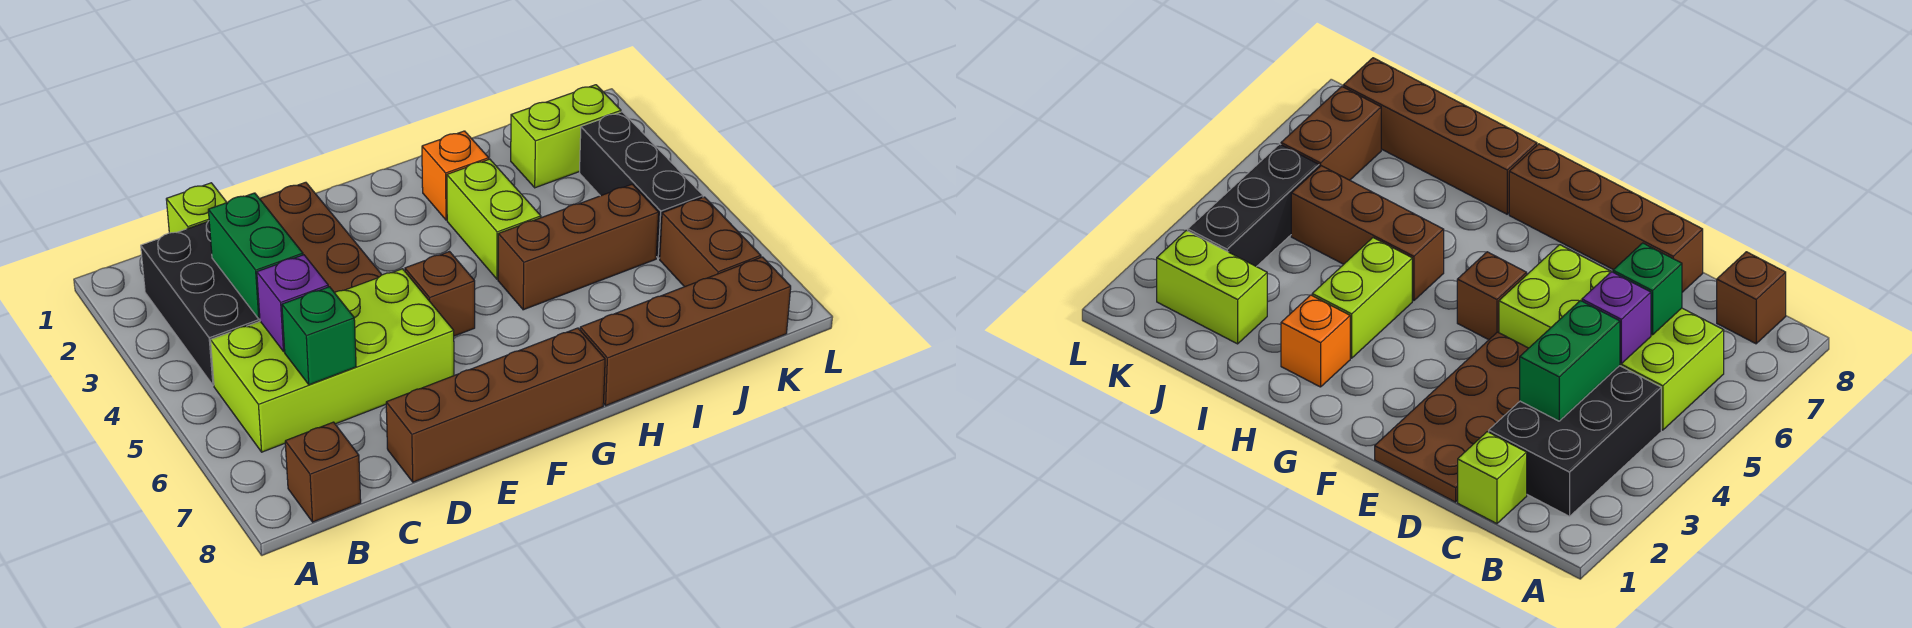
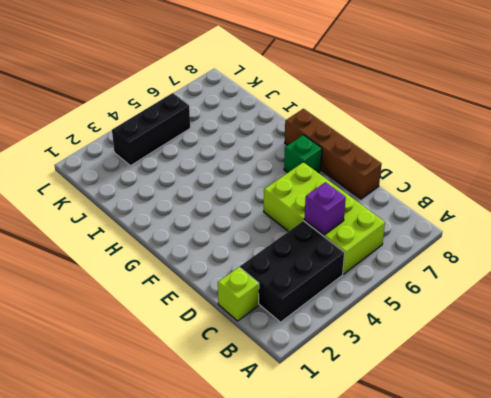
green 1x1 brick [284,135,322,173] -> green 1x1 brick moved to [282,287,356,385]
none -> brown 1x1 brick [285,422,361,522]
none -> brown 2x4 plate [260,182,382,292]
none -> brown 1x1 brick [405,252,475,336]

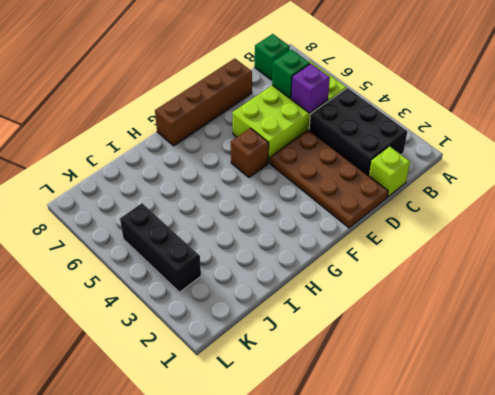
green 1x1 brick [255,34,290,80] -> brown 1x1 brick [285,422,361,522]
none -> orange 1x1 brick [422,131,489,220]
none -> lime 1x2 brick [447,159,541,279]
none -> brown 1x3 brick [498,184,659,310]

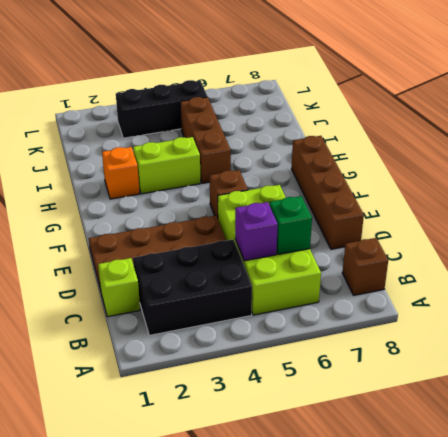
none -> brown 1x4 brick [580,257,791,405]
none -> lime 1x2 brick [511,85,621,188]
none -> brown 1x2 brick [660,197,761,287]

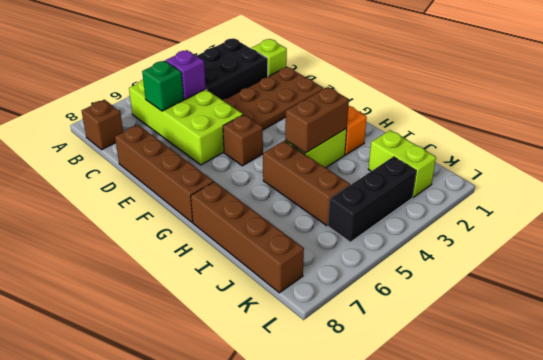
brown 1x2 brick [285,87,349,153] -> brown 1x2 brick moved to [660,197,761,287]
none -> green 1x2 brick [208,193,303,319]

